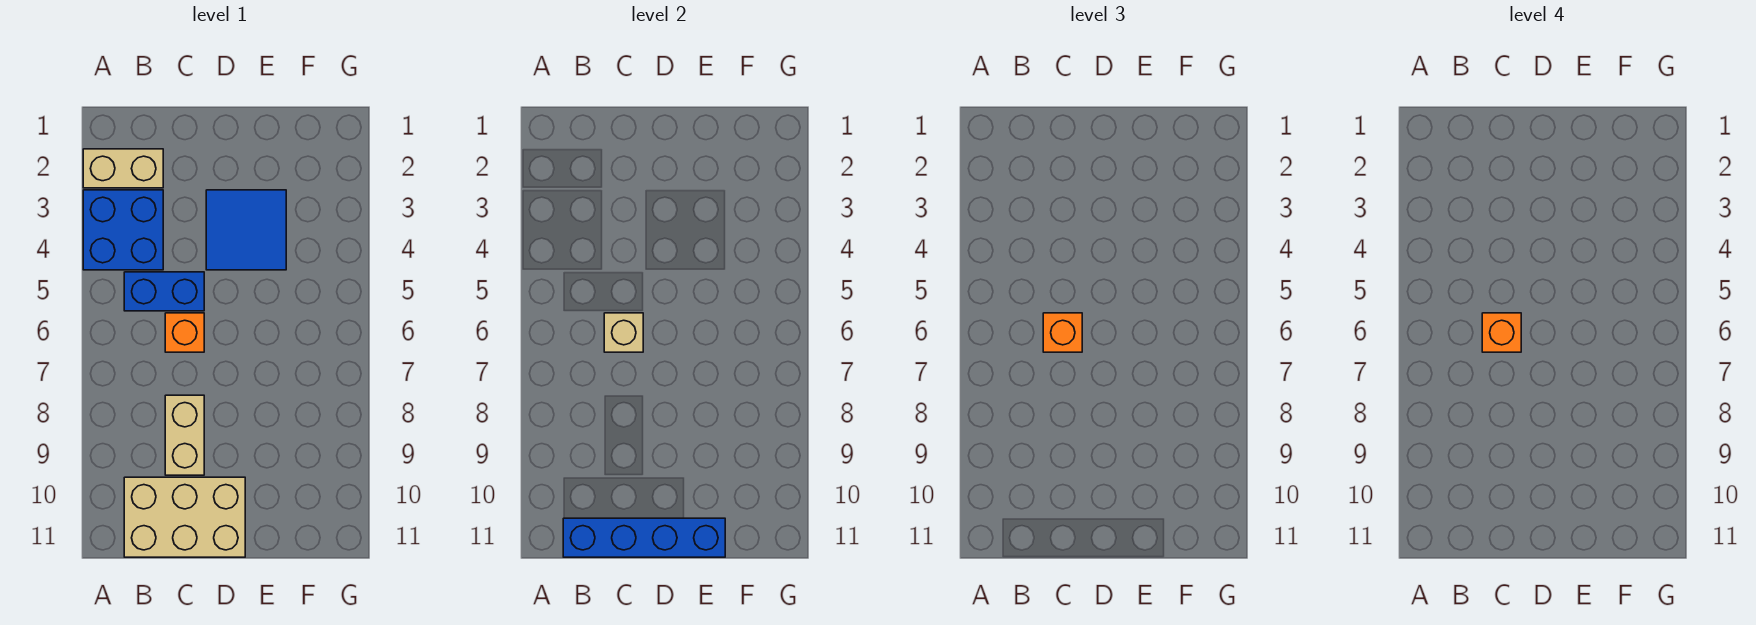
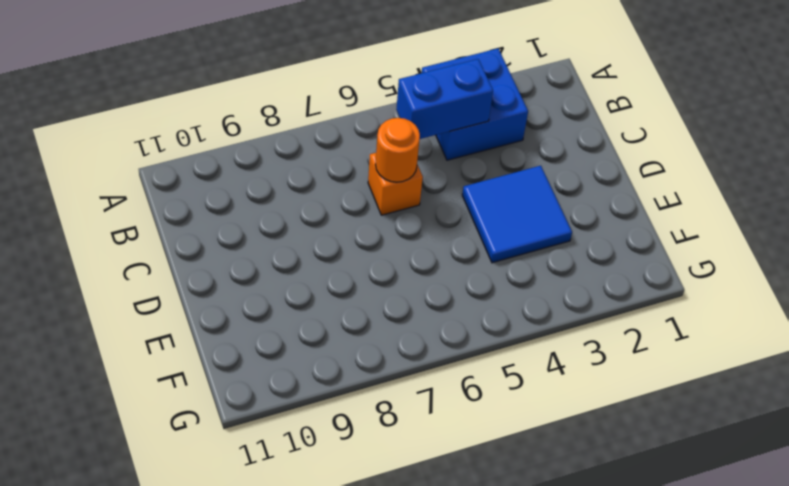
blue 1x2 brick [396,59,493,139] -> blue 1x2 brick turned to [124,272,204,311]
orange 1x1 round brick [375,118,420,182] -> tan 1x1 brick [604,313,643,352]
none -> tan 1x2 brick [83,149,163,188]
none -> tan 2x3 brick [124,477,245,557]

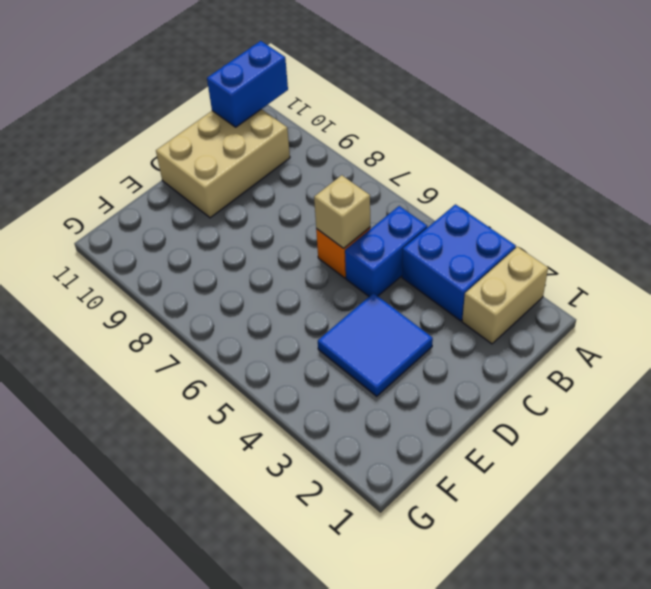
blue 1x2 brick [207,41,288,127] -> blue 1x4 brick [563,518,725,557]
none -> tan 1x2 brick [165,395,204,475]
none -> orange 1x1 brick [1043,313,1082,352]

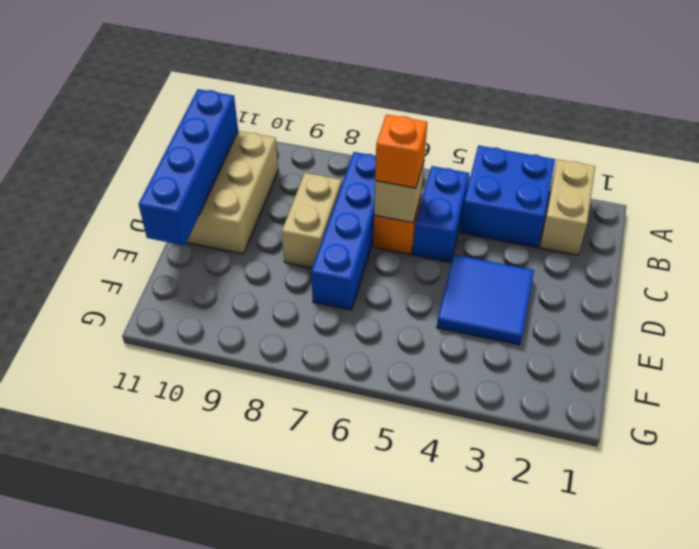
blue 1x4 brick [311,152,376,310] -> none
tan 1x2 brick [282,173,342,268] -> tan 1x2 brick turned to [165,395,204,475]
none -> orange 1x1 brick [1482,313,1521,352]

